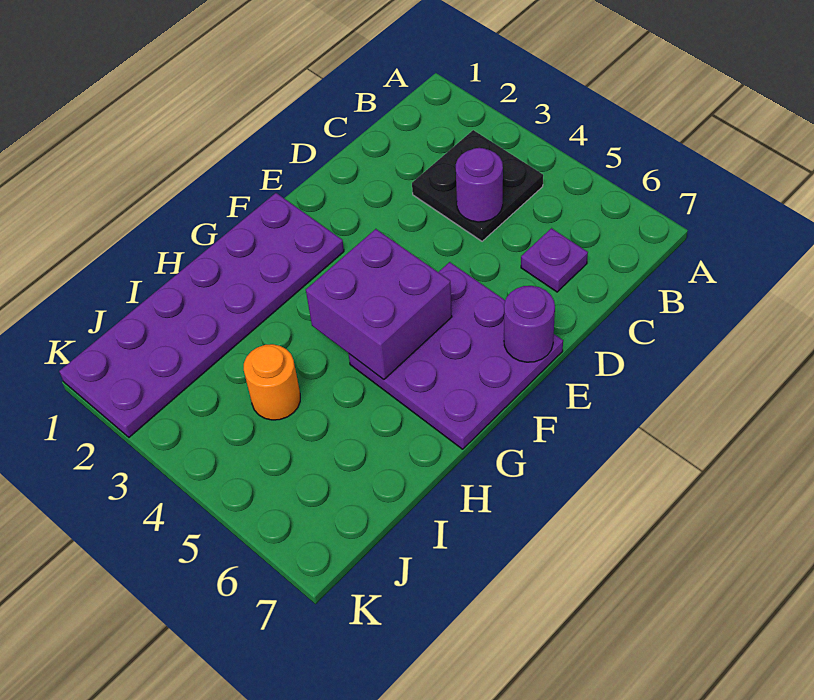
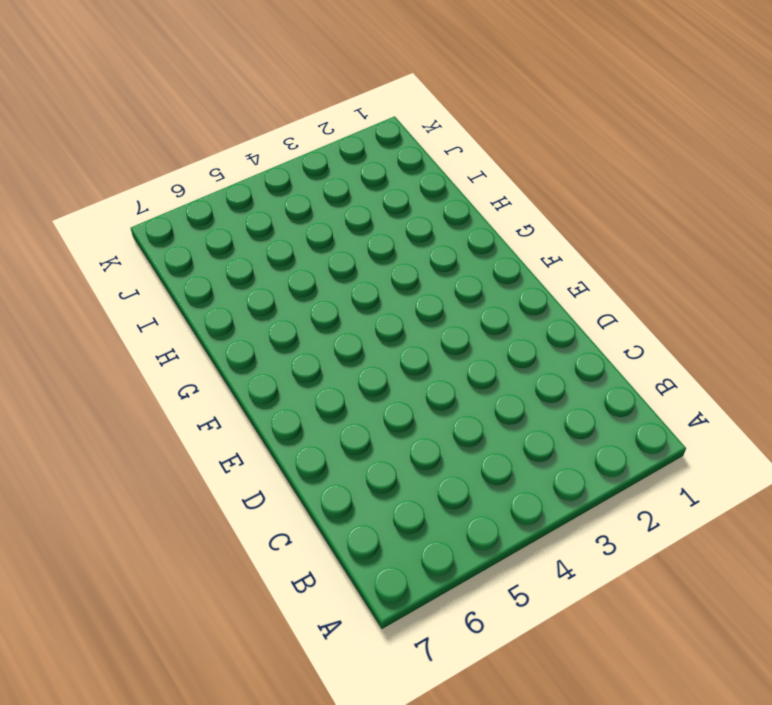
none -> black 2x2 plate [412,130,543,241]
none -> purple 1x1 plate [521,228,588,292]

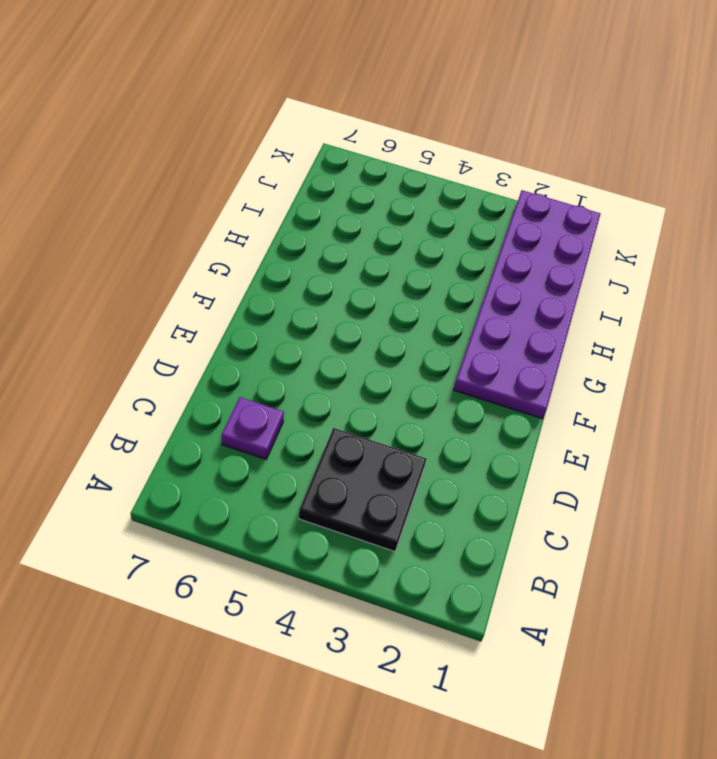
none -> purple 3x3 plate [349,262,563,449]
none -> orange 1x1 round brick [244,344,300,420]

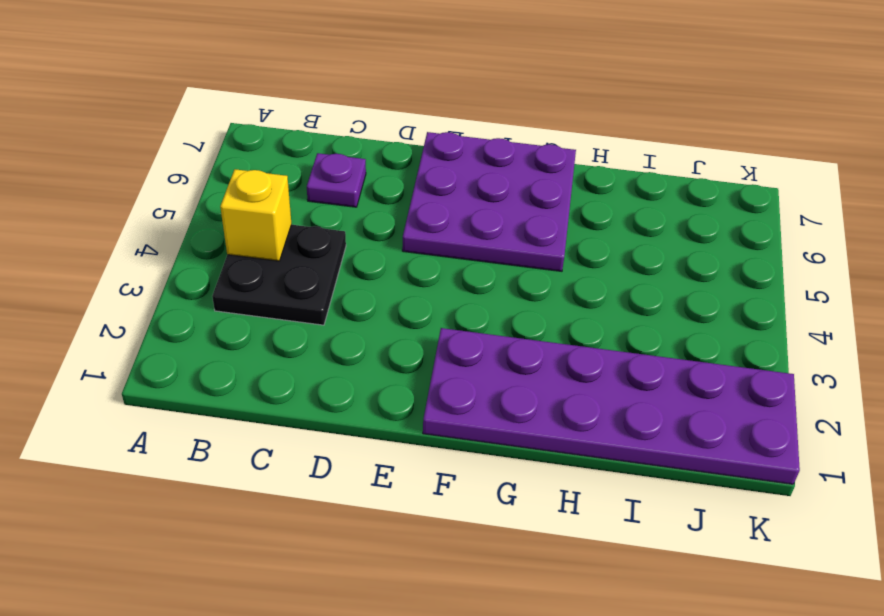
yellow 1x1 brick [220,169,292,261] -> none
none -> orange 1x1 round brick [244,344,300,420]
none -> purple 1x1 round brick [456,148,503,222]

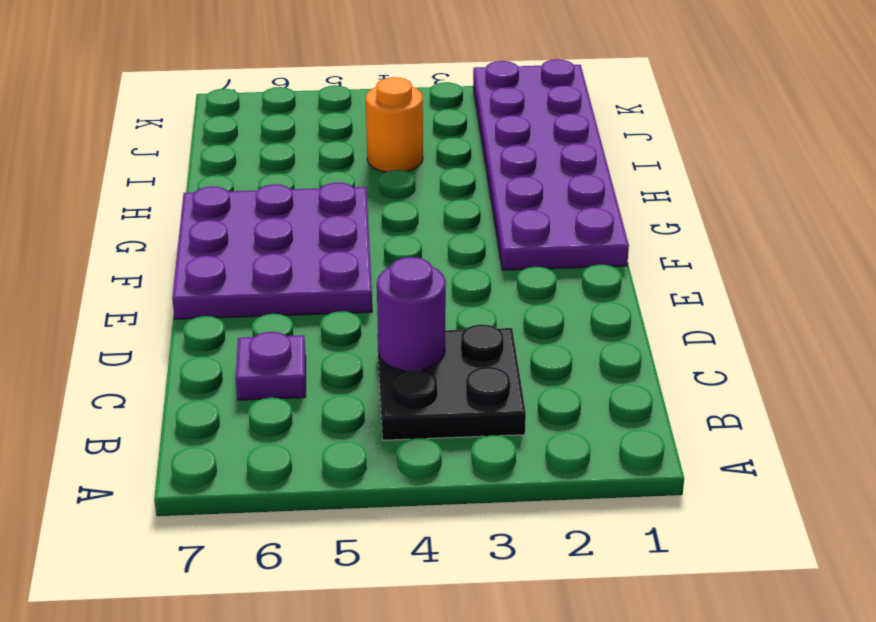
none -> purple 1x1 round brick [504,286,555,362]
none -> purple 2x2 brick [306,229,452,380]

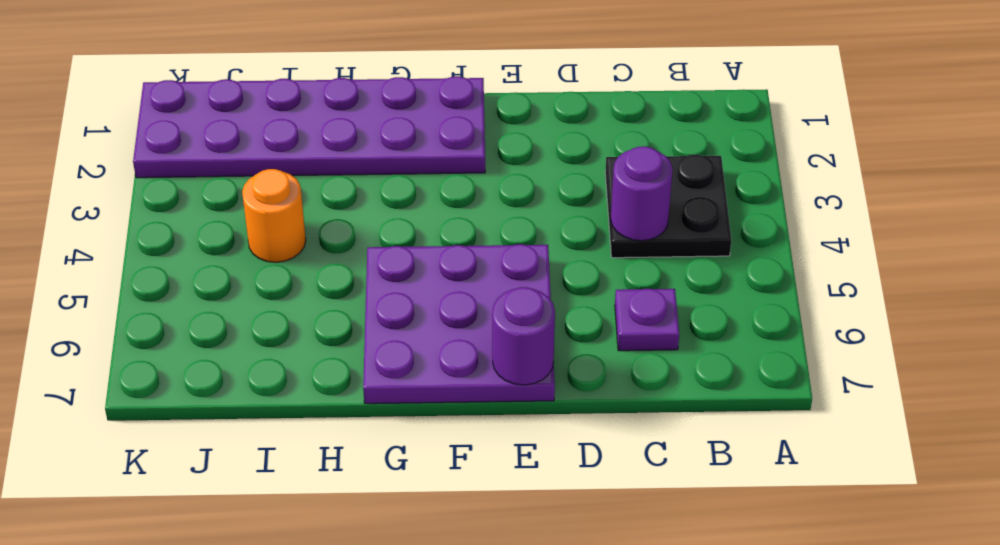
none -> purple 2x2 brick [306,229,452,380]

